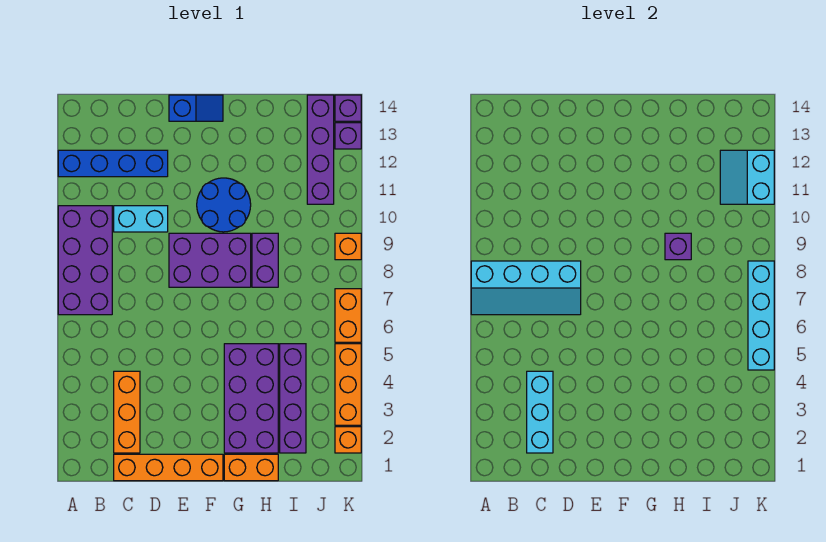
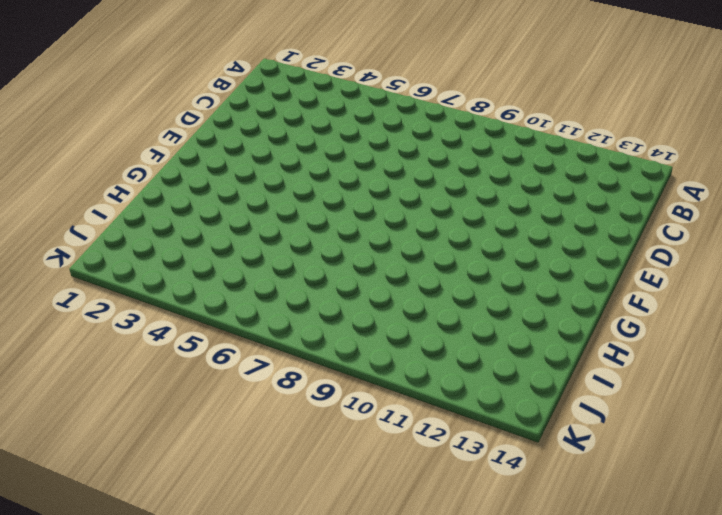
none -> purple 2x4 brick [58,206,112,315]
none -> blue 1x4 brick [58,150,168,177]
none -> orange 1x4 brick [114,454,223,481]

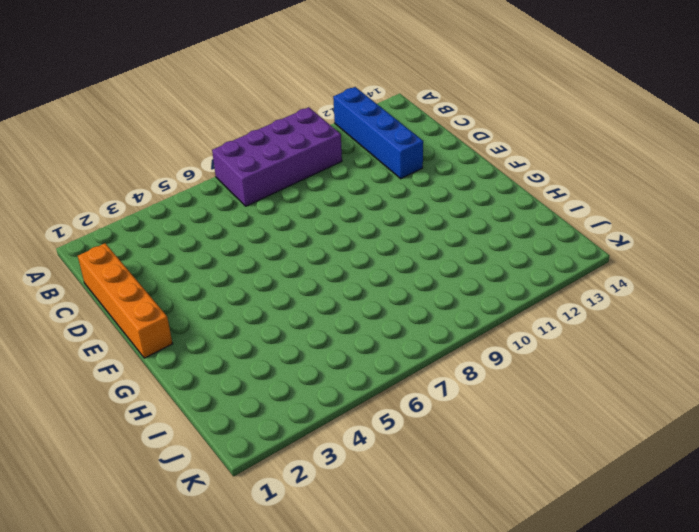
none -> orange 1x3 brick [114,371,140,453]
none -> cyan 1x2 brick [114,206,168,232]
none -> purple 2x3 brick [169,233,251,287]

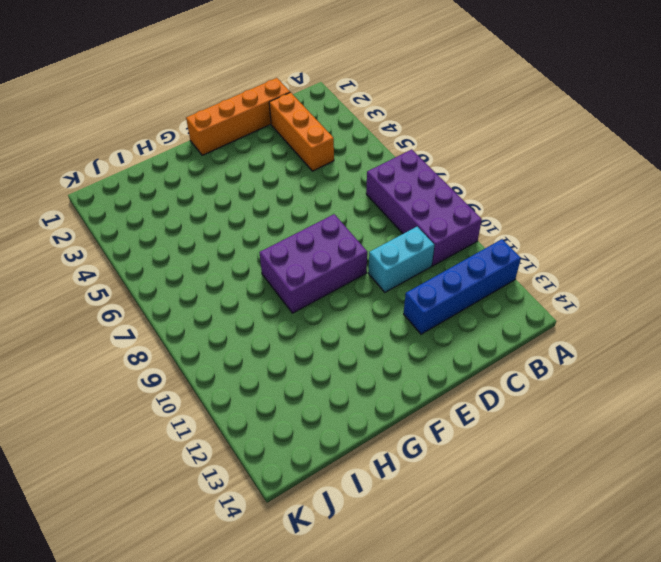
none -> blue 1x2 slope [169,95,223,121]
none -> blue 2x2 round brick [197,178,251,232]
none -> orange 1x2 brick [224,454,278,481]

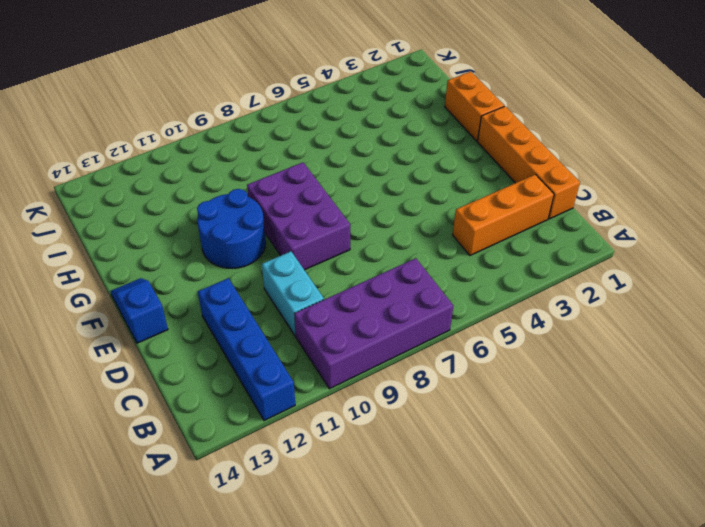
none -> purple 2x4 brick [224,344,278,453]
none -> purple 1x2 brick [252,233,278,287]
none -> purple 1x4 brick [280,344,306,453]

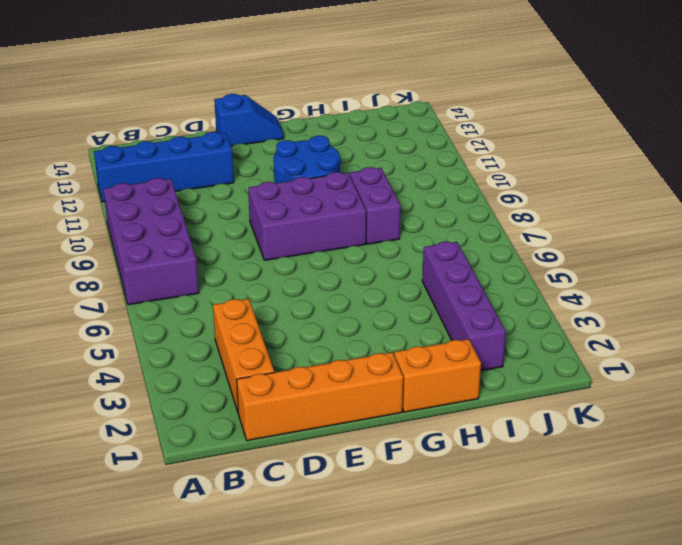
none -> cyan 1x2 brick [114,206,168,232]
none -> purple 2x4 brick [224,344,278,453]
none -> purple 1x4 brick [307,95,334,204]

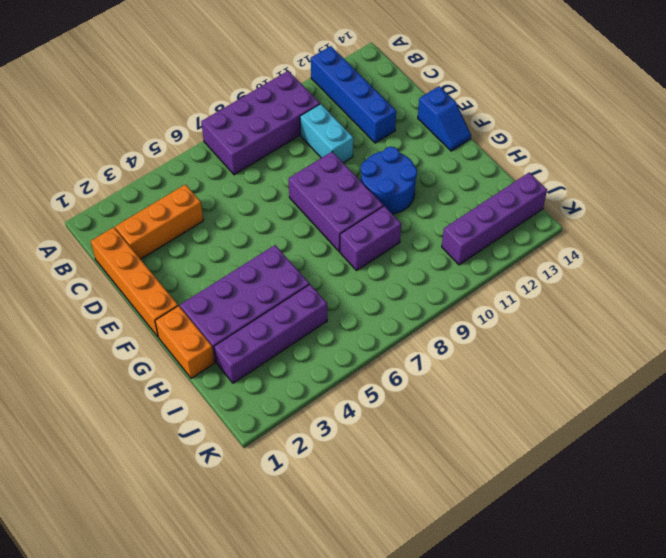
none -> orange 1x1 brick [335,427,361,453]
none -> orange 1x3 brick [335,344,361,425]
none -> orange 1x2 brick [335,289,361,342]

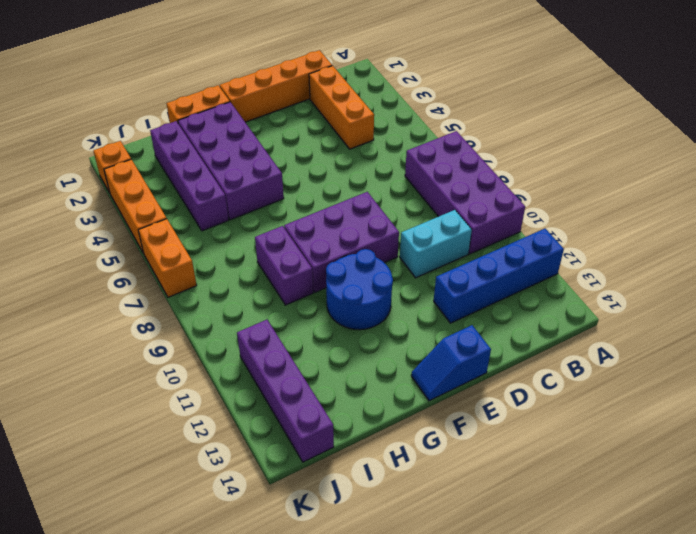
none -> orange 1x1 brick [335,233,361,260]
none -> purple 1x1 brick [335,123,361,149]
none -> purple 1x1 brick [335,95,361,121]

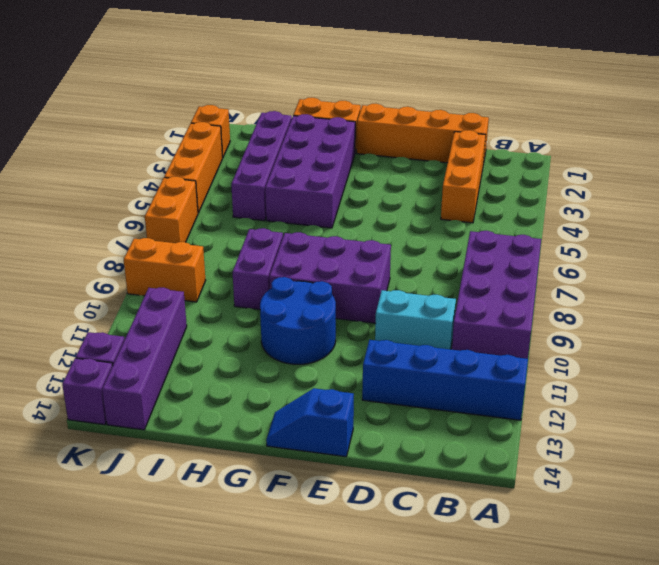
orange 1x2 brick [124,238,206,302] -> orange 1x1 brick [335,233,361,260]
none -> cyan 2x4 slope [471,261,581,315]
none -> cyan 1x3 brick [527,371,553,453]
none -> purple 1x1 brick [665,233,691,260]

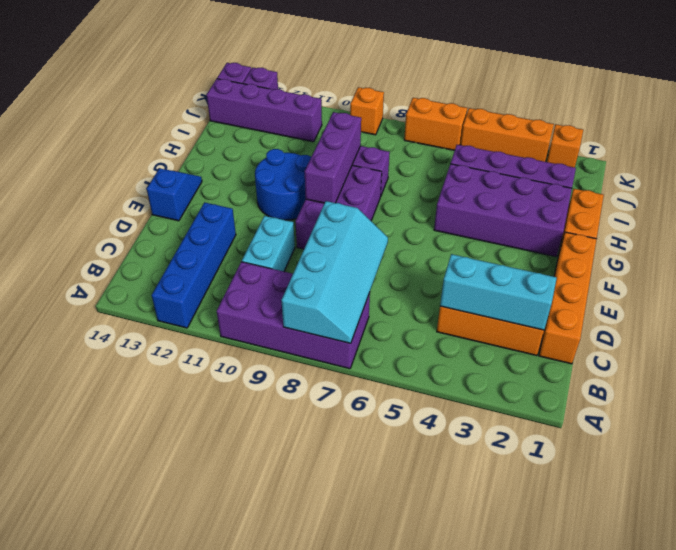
purple 1x3 brick [305,112,361,203] -> purple 1x1 brick [665,233,691,260]
none -> cyan 2x2 slope [720,150,774,204]
none -> cyan 1x4 brick [748,261,774,370]

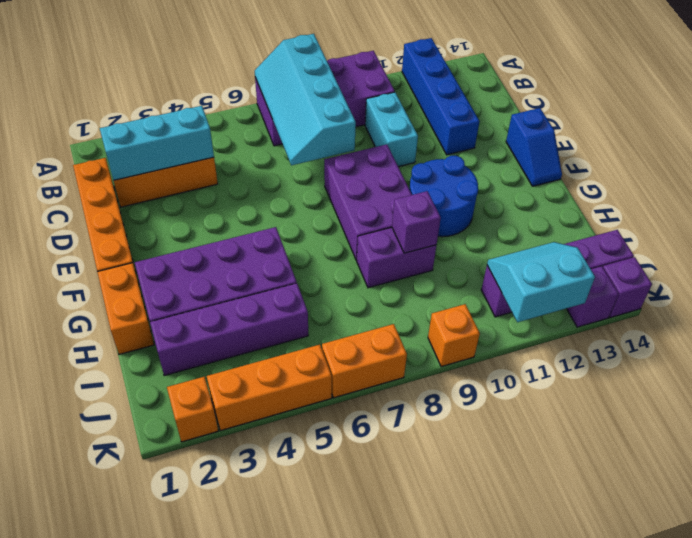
none -> cyan 1x4 brick [748,261,774,370]

